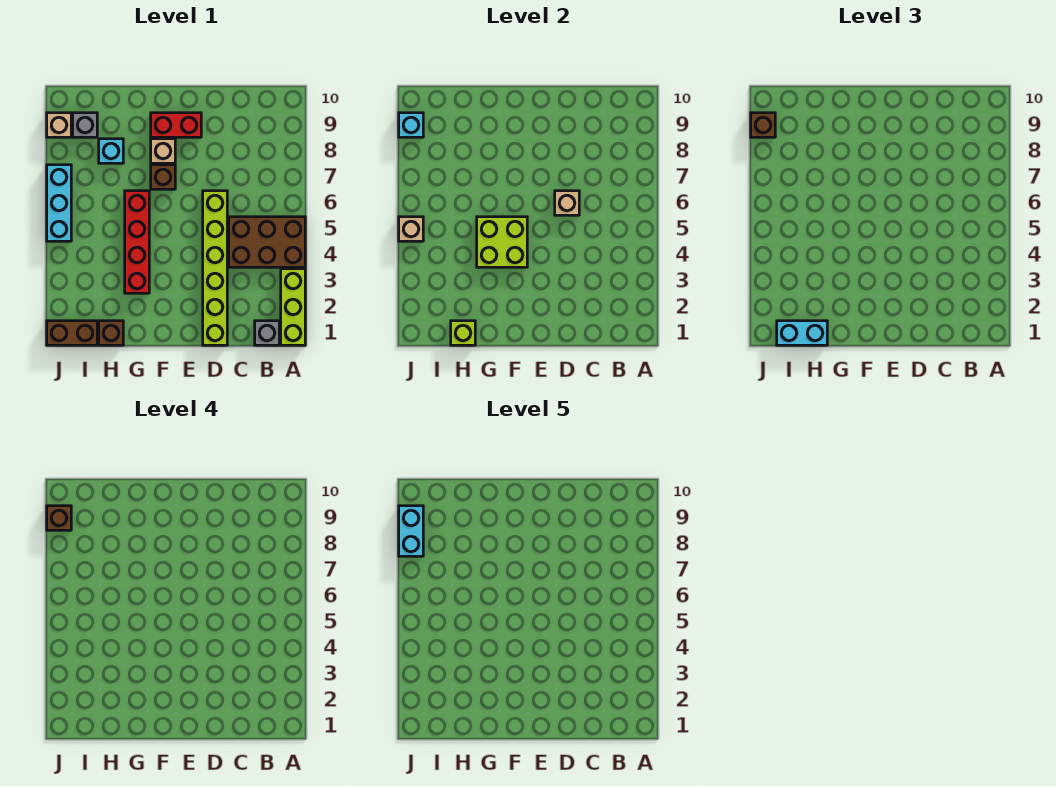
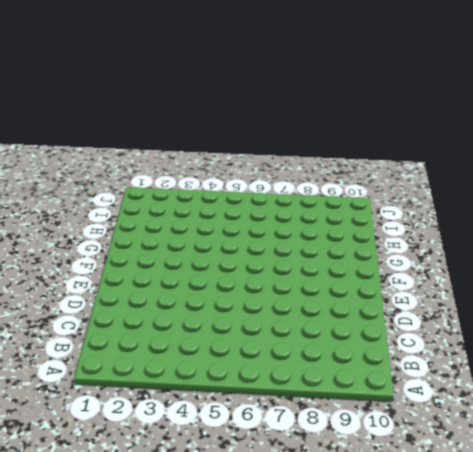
none -> lime 1x3 brick [281,269,305,345]
none -> brown 2x3 brick [229,217,305,267]
none -> grey 1x1 brick [255,321,279,345]

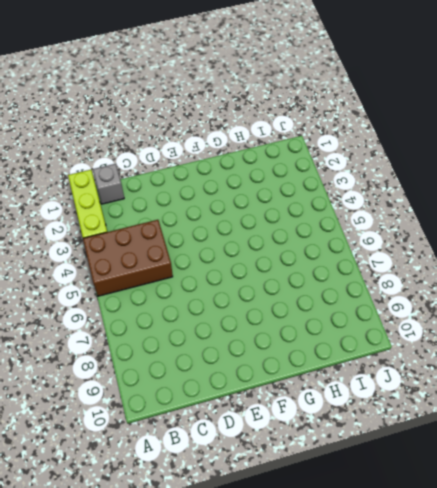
none -> lime 1x6 brick [203,191,227,345]
none -> red 1x2 brick [151,113,201,137]
none -> brown 1x1 brick [151,165,175,189]

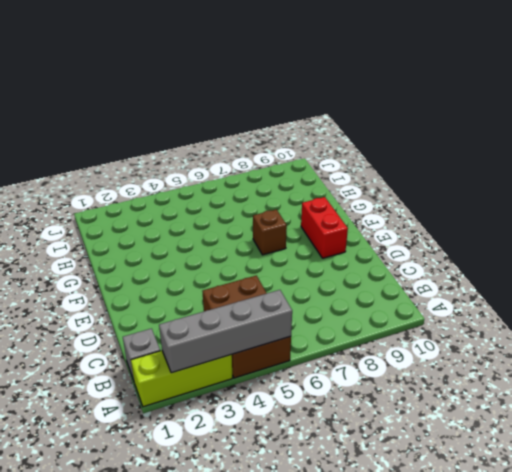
grey 1x4 brick [159,290,292,373] -> none
none -> lime 1x6 brick [203,191,227,345]
none -> tan 1x1 brick [151,139,175,163]
none -> red 1x4 brick [125,191,149,293]

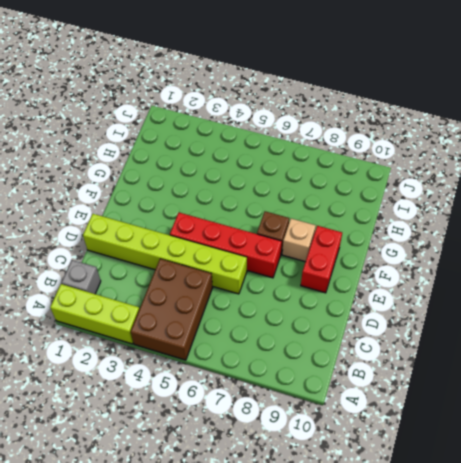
red 1x4 brick [170,212,282,278] -> red 1x4 brick moved to [125,191,149,293]
none -> brown 1x1 brick [99,321,123,345]
none -> cyan 1x1 brick [99,139,123,163]
none -> brown 1x2 brick [47,321,97,345]

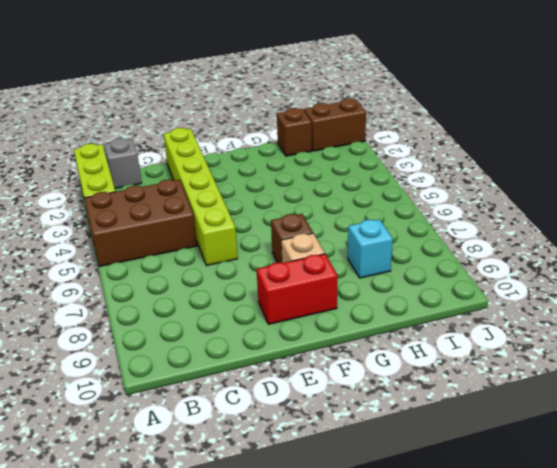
none -> red 1x4 brick [125,191,149,293]
none -> grey 1x1 brick [73,113,97,137]
none -> cyan 1x3 brick [47,165,71,241]

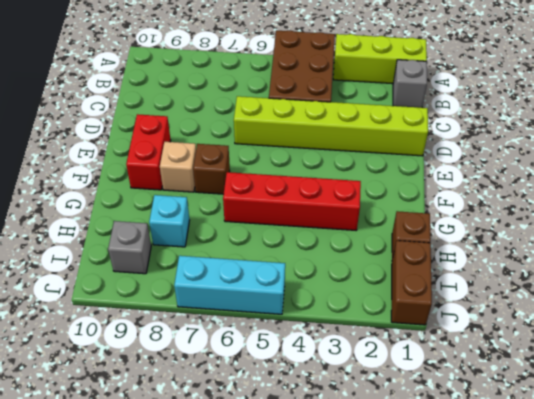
none -> tan 1x1 brick [47,113,71,137]
none -> tan 1x1 brick [555,191,579,215]
none -> lime 2x2 brick [477,217,527,267]

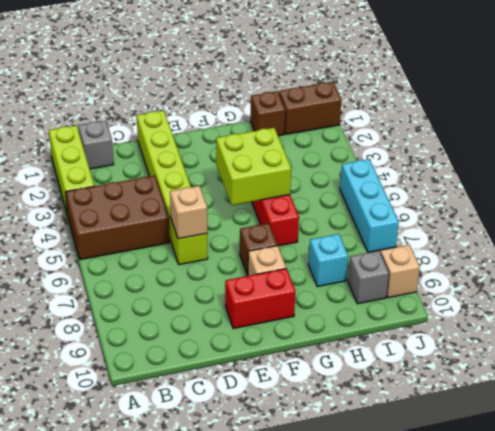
none -> lime 1x1 brick [451,321,475,345]
none -> tan 1x1 brick [399,217,423,241]
none -> cyan 1x1 brick [399,113,423,137]

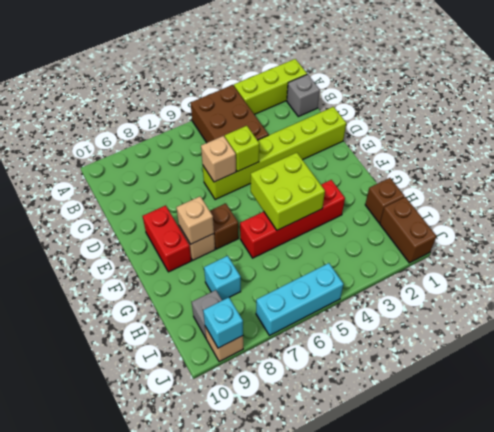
lime 1x1 brick [225,126,259,172] -> lime 1x1 brick moved to [451,321,475,345]
tan 1x1 brick [176,197,214,244] -> tan 1x1 brick moved to [399,217,423,241]
none -> cyan 1x2 brick [777,321,827,345]
none -> brown 1x1 brick [751,113,775,137]
none -> brown 1x1 brick [47,506,71,530]

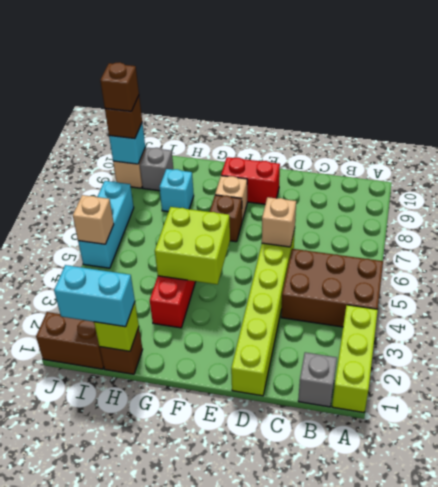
none -> cyan 1x2 brick [399,506,423,556]

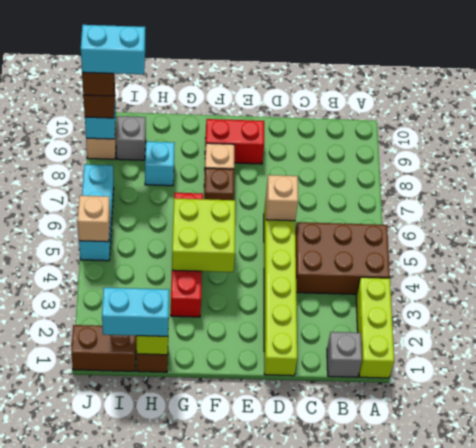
cyan 1x2 brick [81,25,145,74] -> cyan 1x2 brick turned to [399,506,423,556]

